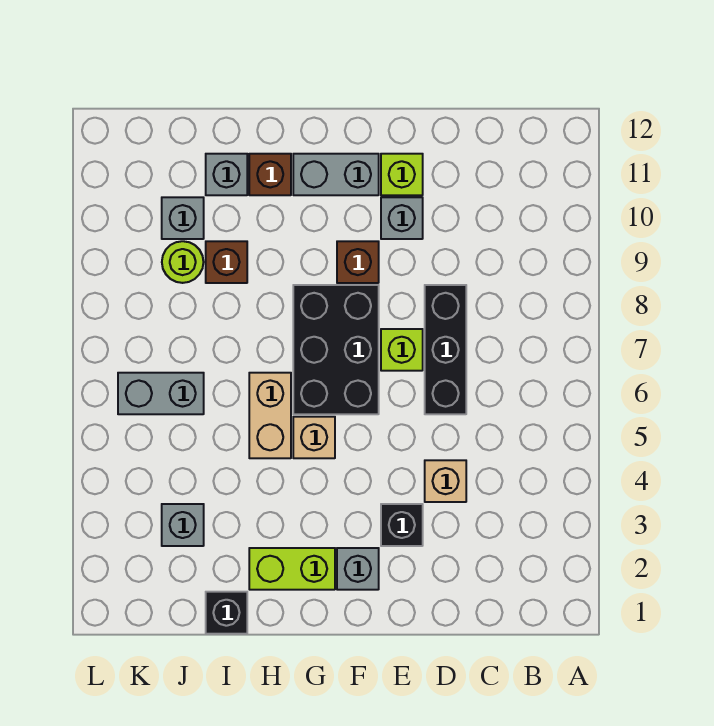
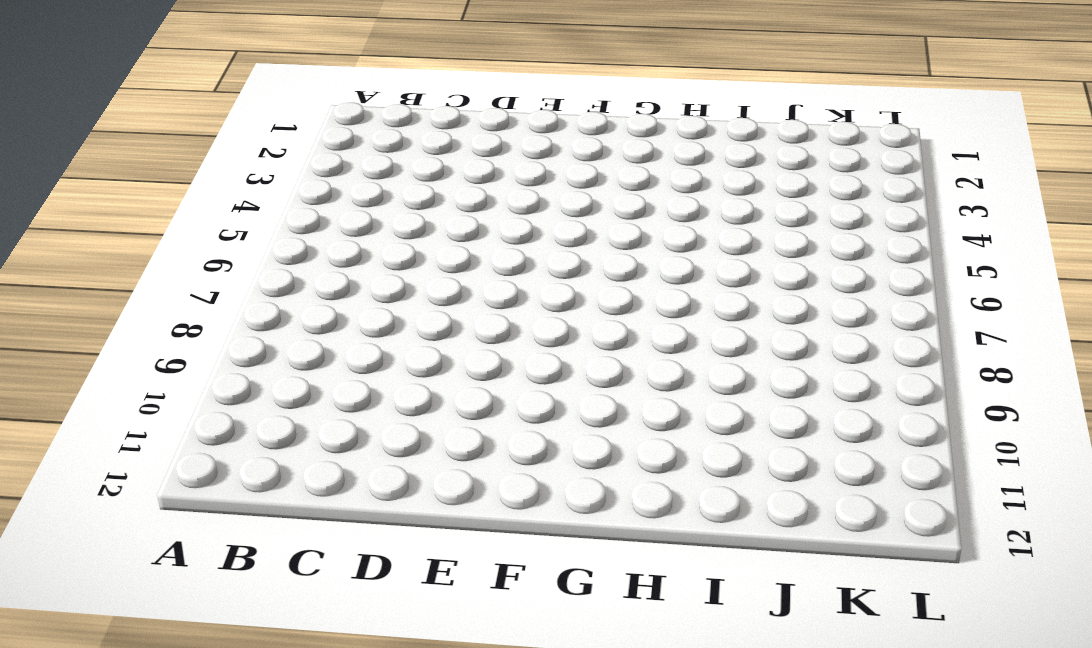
none -> tan 1x1 brick [425,460,466,502]
none -> black 1x3 brick [425,285,466,414]
none -> black 1x1 brick [381,504,423,546]

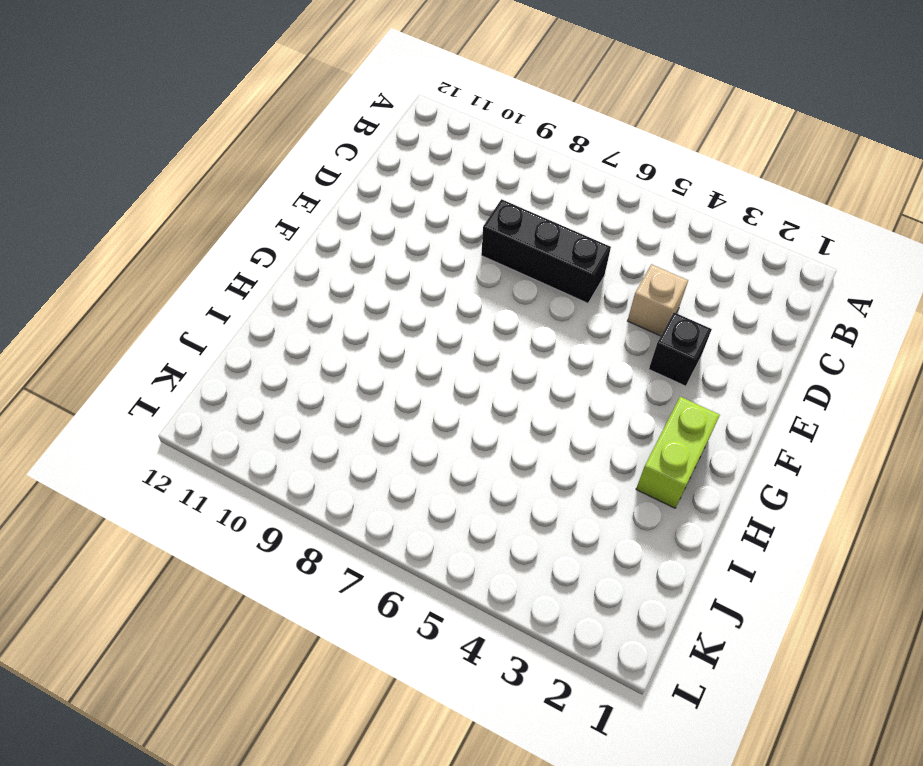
none -> lime 1x1 brick [381,329,423,371]
none -> grey 1x1 brick [381,197,423,239]
none -> lime 1x1 brick [381,154,423,195]

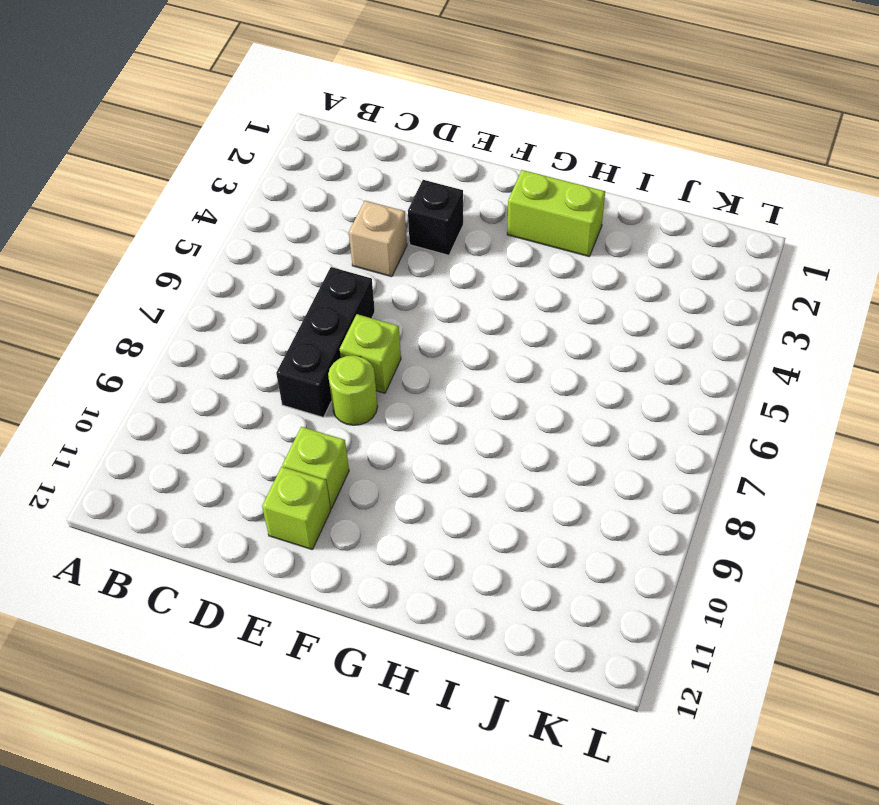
lime 1x1 round brick [328,356,378,425] -> lime 1x1 round brick moved to [162,241,203,283]
lime 1x1 brick [283,427,349,508] -> grey 1x1 brick [381,197,423,239]
none -> grey 1x1 brick [337,548,379,590]
none -> black 2x3 brick [293,285,379,414]
none -> brown 1x1 brick [337,241,379,283]

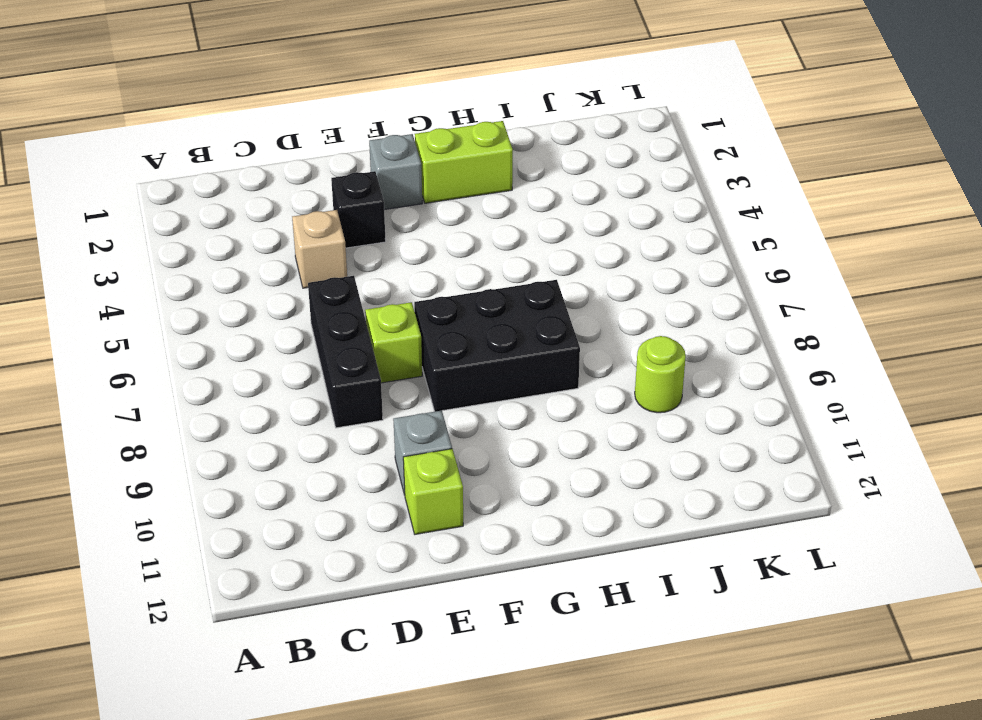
black 2x3 brick [414,280,580,411] -> black 2x3 brick turned to [293,285,379,414]
none -> brown 1x1 brick [337,241,379,283]
none -> grey 1x2 brick [293,154,379,195]
none -> tan 1x1 brick [293,417,335,458]

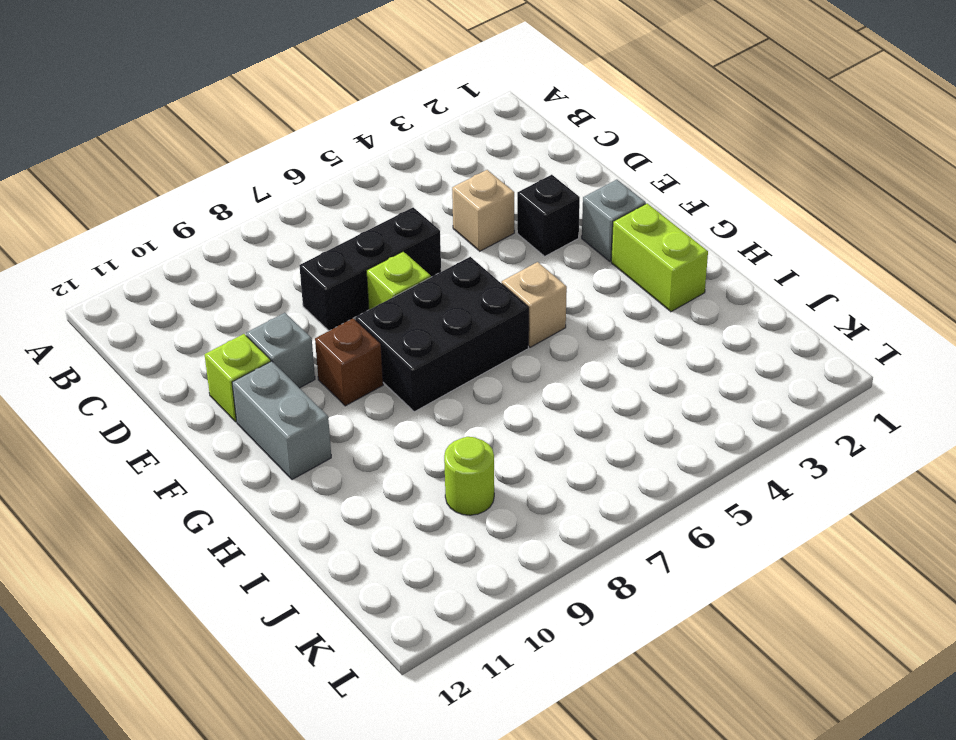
none -> tan 1x2 brick [249,373,291,458]
none -> brown 1x1 brick [249,154,291,195]
none -> black 1x1 brick [206,592,247,634]

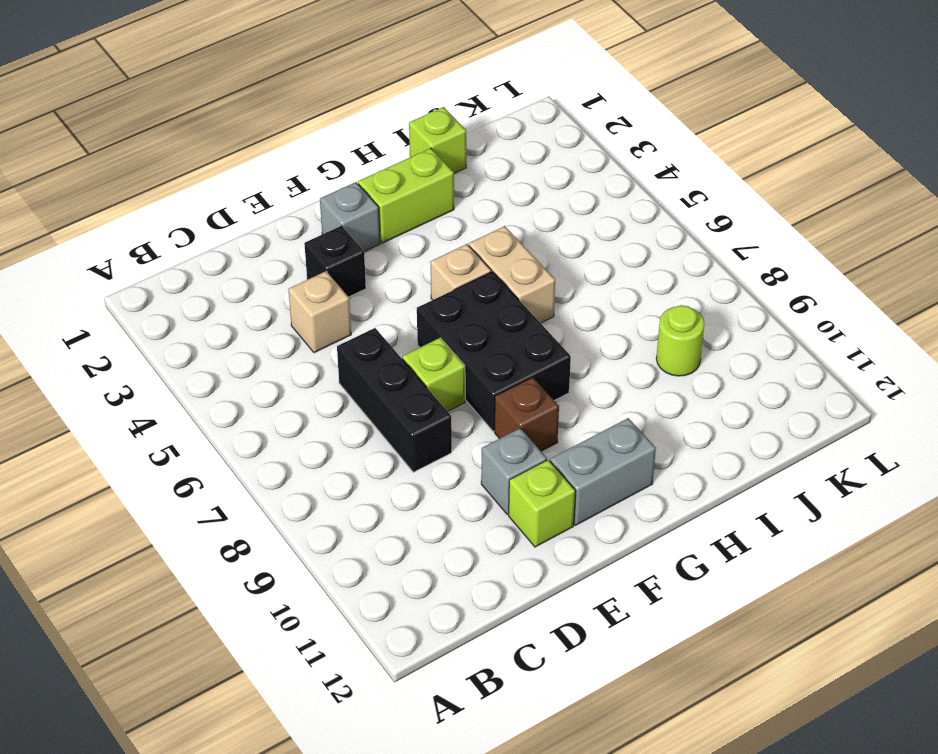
lime 1x1 brick [409,107,466,173] -> black 1x1 brick [206,592,247,634]
none -> brown 1x1 brick [249,154,291,195]
none -> brown 1x1 brick [206,241,247,283]
none -> grey 1x1 brick [206,154,247,195]

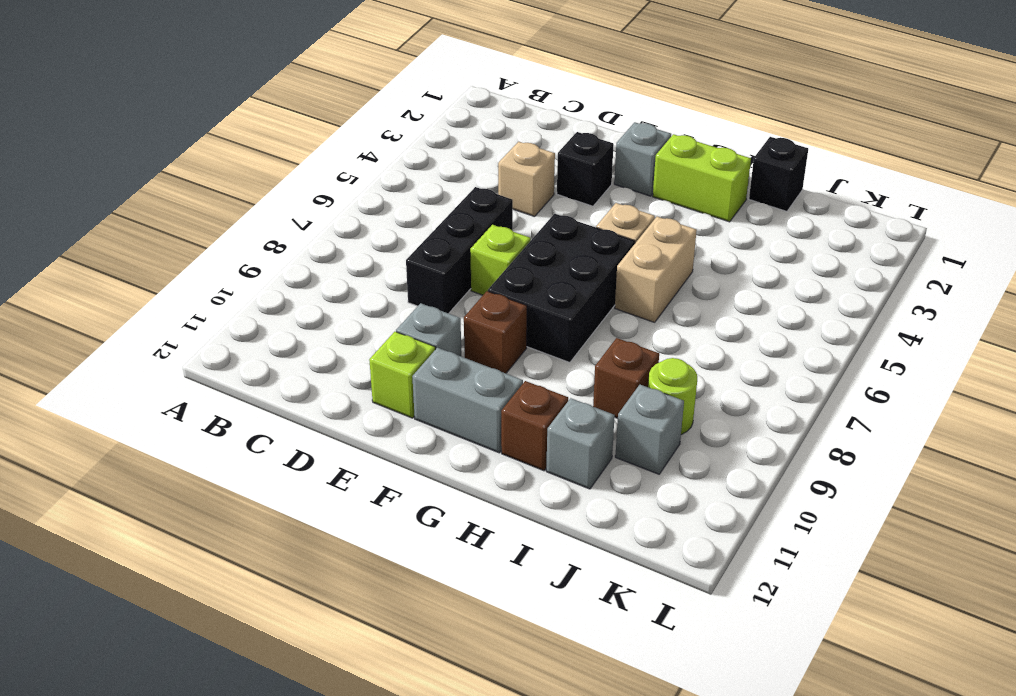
none -> grey 1x1 brick [162,504,204,546]
none -> grey 1x2 brick [118,373,204,414]

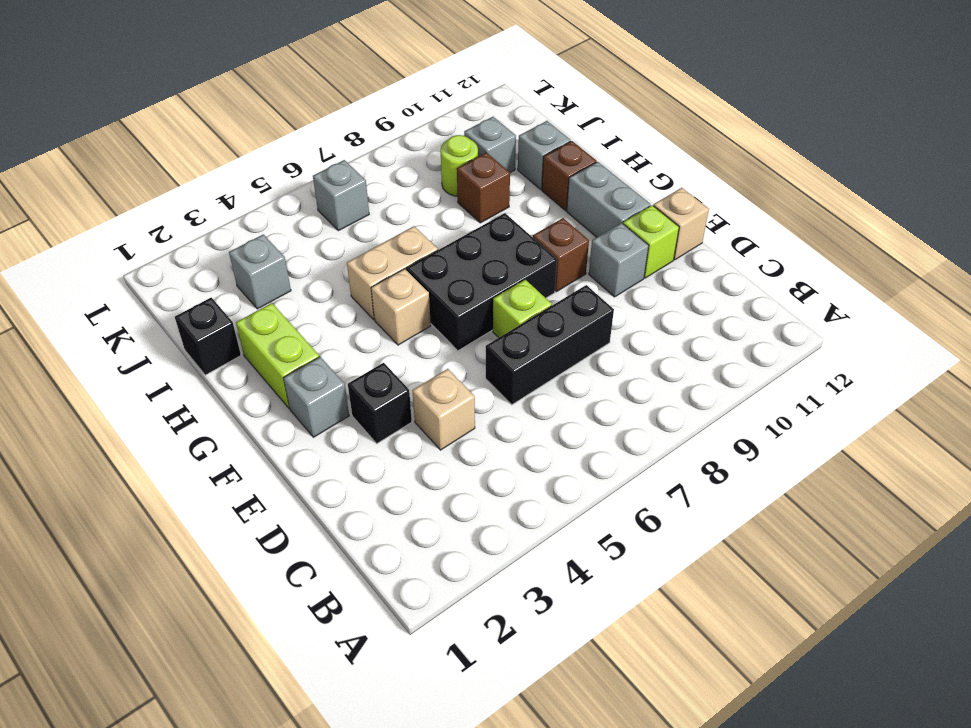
tan 1x1 brick [653,188,709,260] -> none
grey 1x1 brick [313,160,369,231] -> grey 1x2 brick [118,373,204,414]

